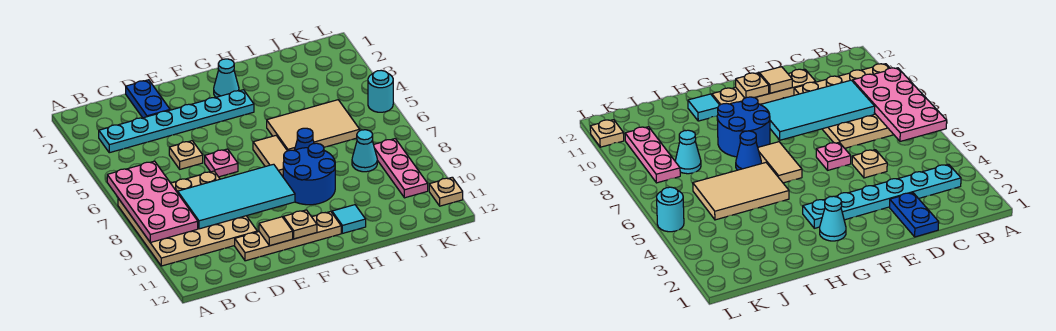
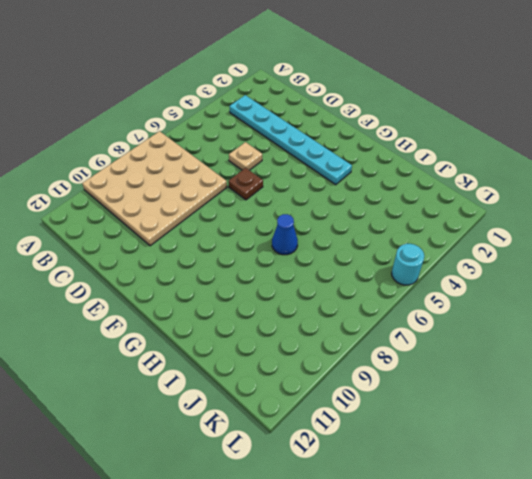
brown 1x1 plate [228,168,263,200] -> pink 1x1 plate [205,149,238,177]
none -> blue 1x2 plate [126,80,170,118]
none -> tan 1x4 plate [235,211,341,261]
none -> cyan 1x1 cone [214,59,239,97]

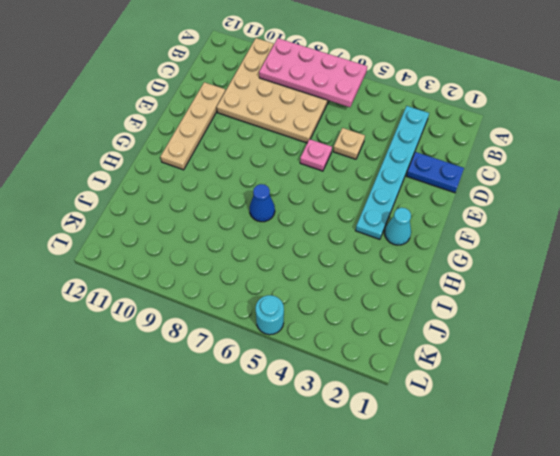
none -> tan 1x2 tile [253,136,287,176]
none -> blue 2x2 round brick [283,143,335,205]
none -> tan 2x3 tile [267,100,360,151]

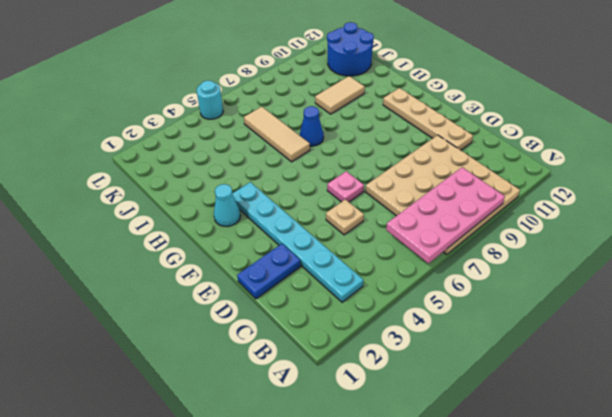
tan 1x3 tile [244,106,310,162] -> tan 2x3 tile [267,100,360,151]
tan 1x2 tile [315,76,365,114] -> tan 1x2 tile moved to [253,136,287,176]
blue 2x2 round brick [327,22,374,76] -> blue 2x2 round brick moved to [283,143,335,205]
none -> cyan 1x1 tile [332,205,366,233]
none -> cyan 1x1 cone [352,130,377,172]
none -> pink 1x3 plate [374,139,428,198]

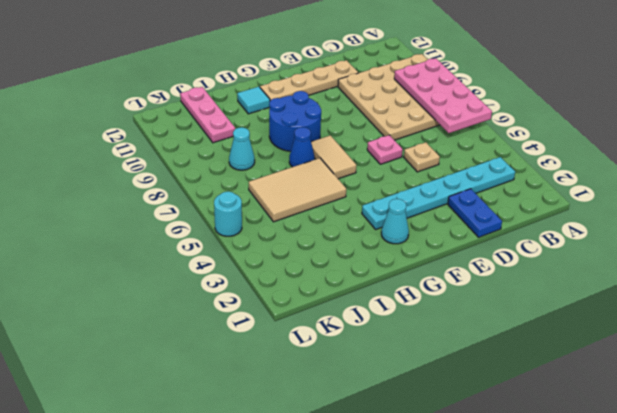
pink 1x3 plate [180,87,235,143] -> pink 1x3 plate moved to [374,139,428,198]
none -> tan 1x1 plate [429,177,463,206]
none -> cyan 2x4 tile [178,164,295,229]
none -> tan 1x1 tile [259,217,293,246]

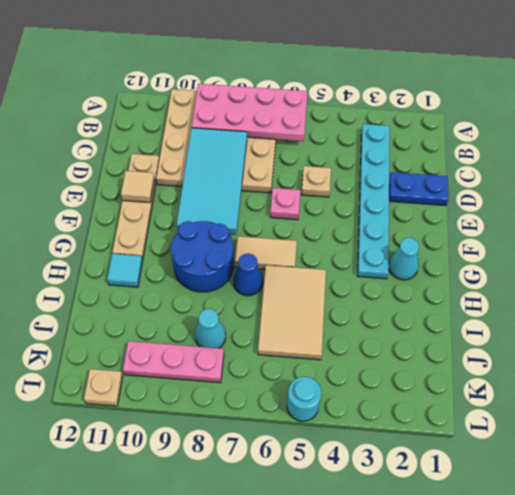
none -> tan 1x1 plate [283,210,317,239]

